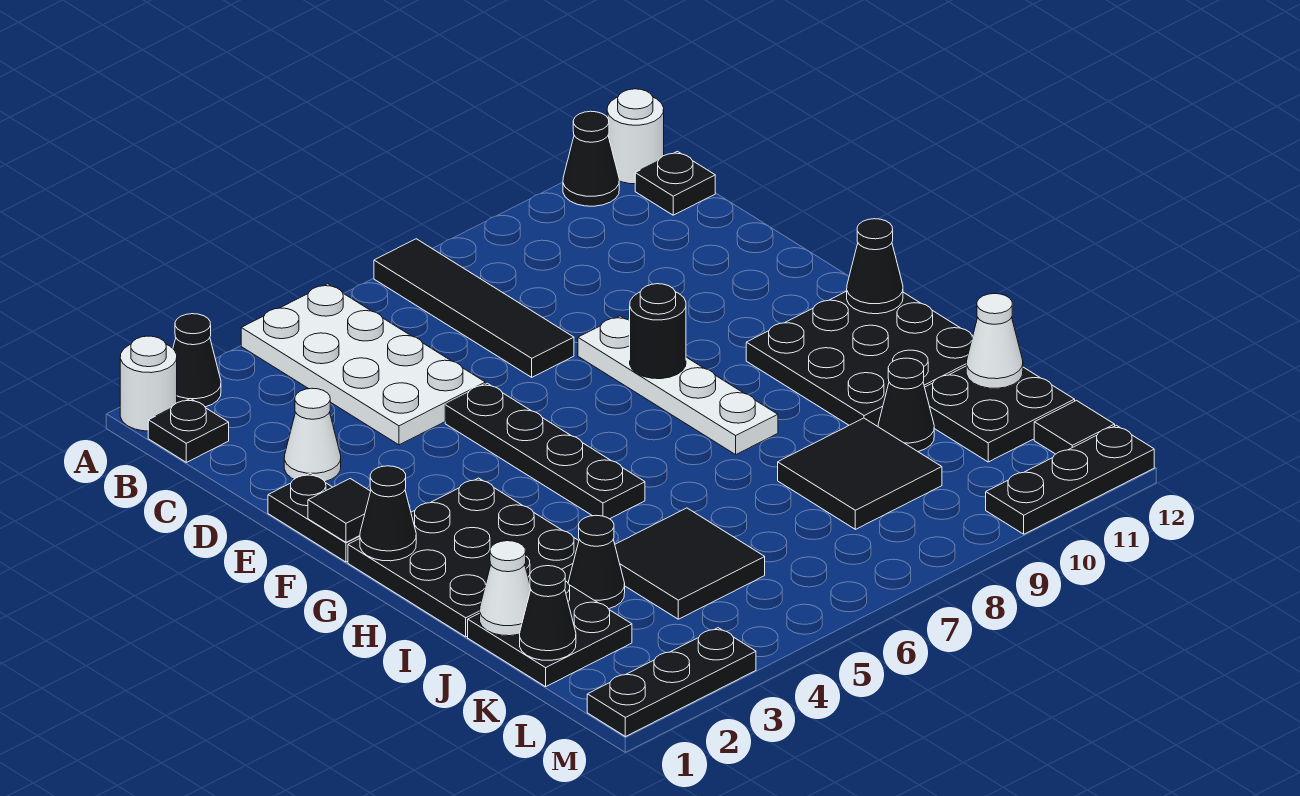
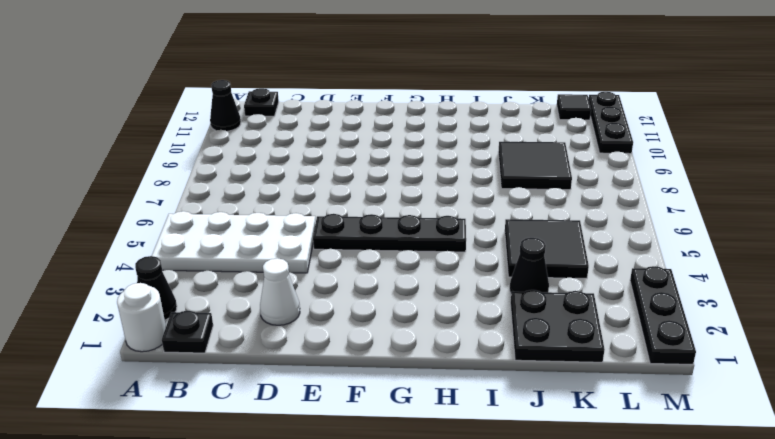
none -> black 1x4 tile [374,239,574,377]
none -> white 1x1 round brick [607,89,664,184]
none -> black 1x2 plate [268,473,360,562]
none -> white 1x4 plate [578,316,778,455]

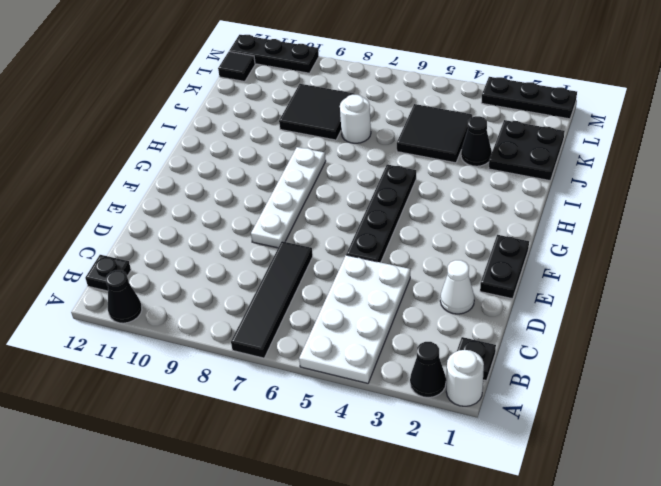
white 1x1 round brick [340,94,371,143] -> white 1x1 round brick moved to [607,89,664,184]
none -> black 3x3 plate [348,478,579,637]
none -> black 3x3 plate [746,291,973,426]
none -> black 1x1 cone [878,358,934,451]
none -> black 2x2 plate [925,366,1075,462]

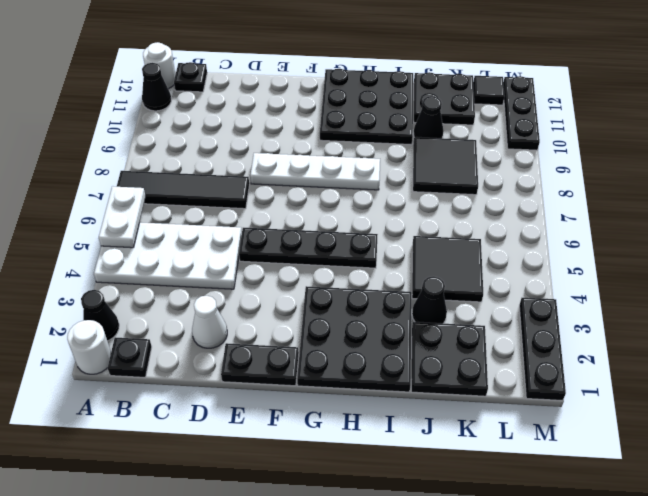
white 1x2 plate [99,186,146,248] -> none
none -> black 1x1 tile [308,479,371,542]
none -> black 1x1 round brick [630,284,686,379]
none -> black 1x1 cone [360,466,416,561]
none -> black 1x1 cone [847,219,903,314]

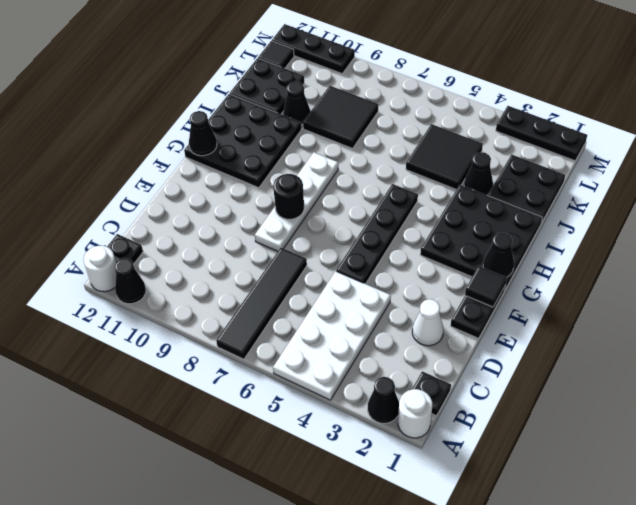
none -> white 1x1 cone [480,541,531,636]
none -> white 1x1 cone [966,294,1023,388]
none -> black 1x1 cone [520,566,576,660]

